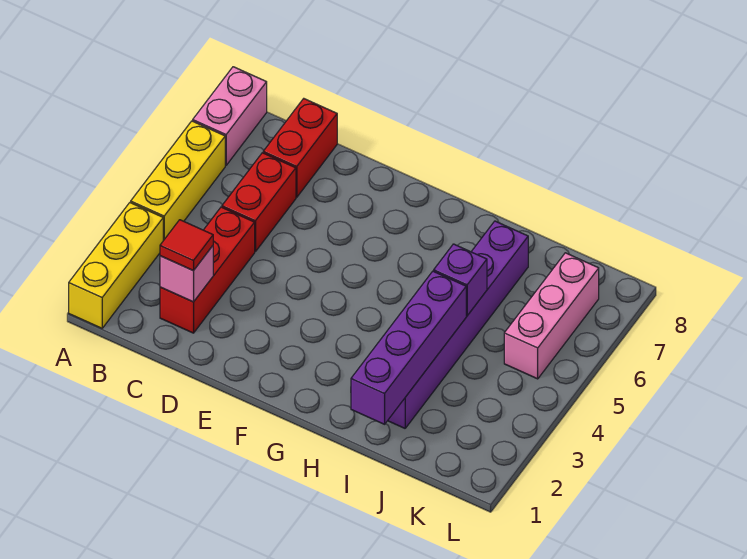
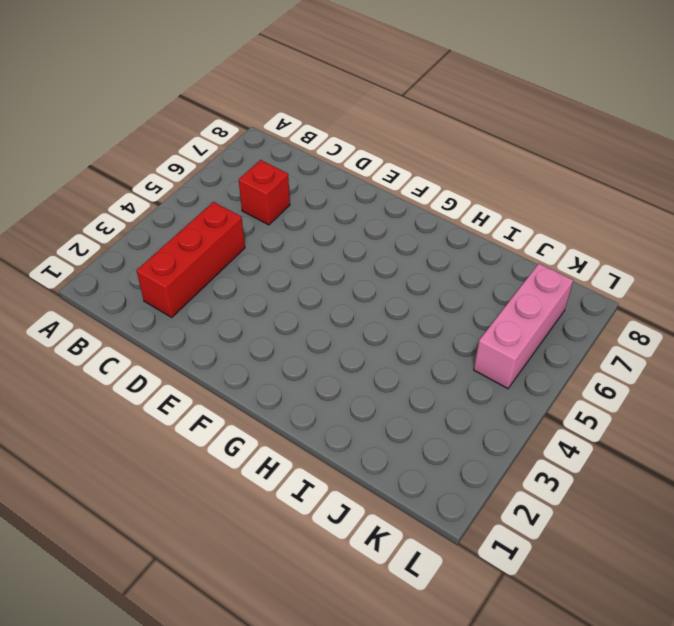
red 1x1 brick [239,160,290,225] -> red 1x2 brick [222,153,296,252]
none -> yellow 1x3 brick [69,203,163,328]
none -> yellow 1x3 brick [131,121,225,241]
none -> pink 1x2 brick [193,67,267,165]

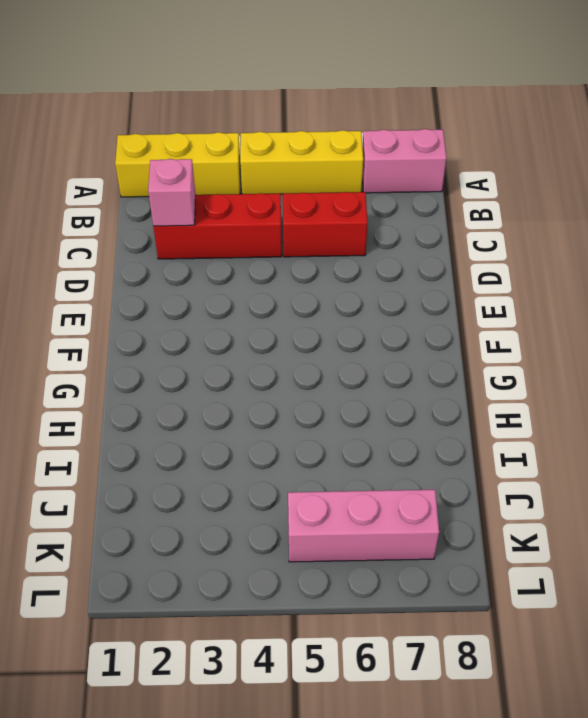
none -> red 1x2 brick [263,99,337,197]
none -> purple 1x6 brick [388,221,528,428]
none -> purple 1x4 brick [351,271,466,424]

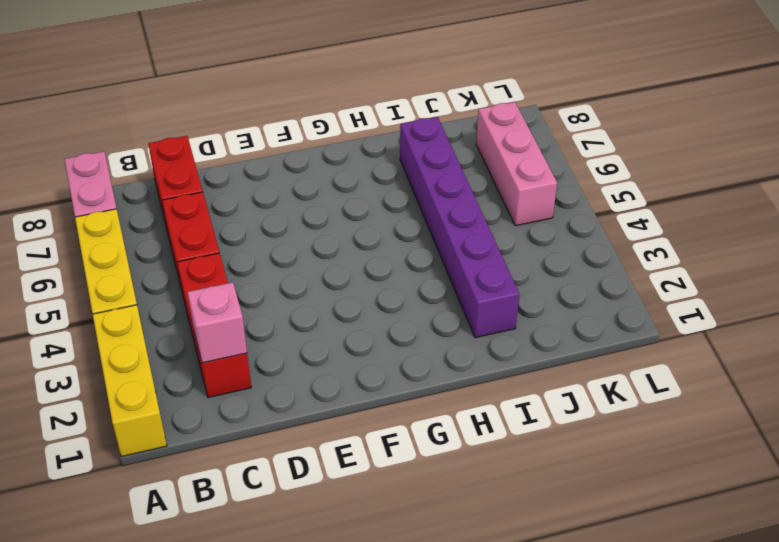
none -> purple 1x4 brick [351,271,466,424]
none -> purple 1x1 brick [434,244,487,316]
none -> red 1x1 tile [160,220,213,271]

